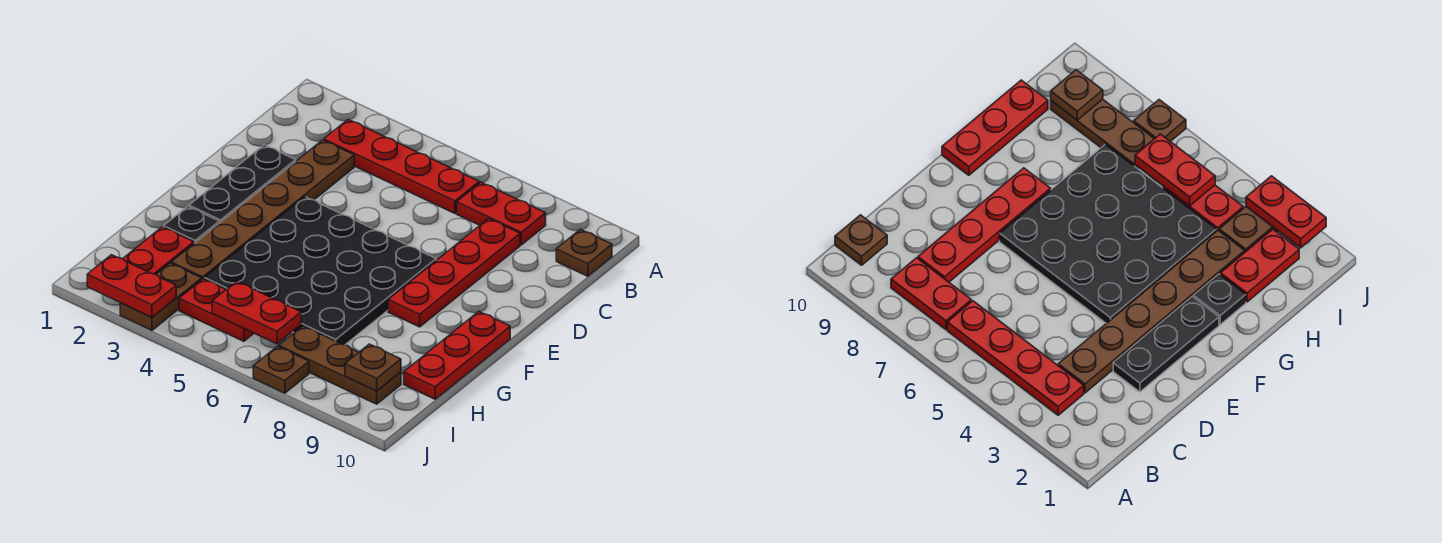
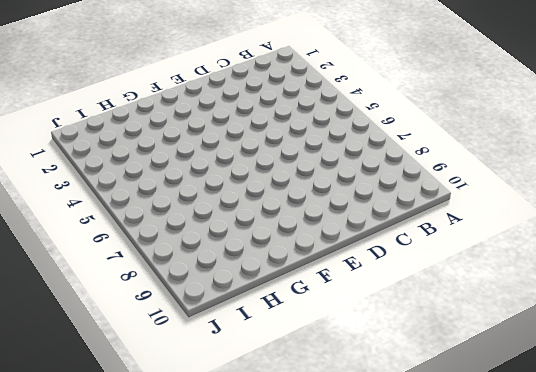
none -> red 1x4 plate [324,120,479,213]
none -> red 1x2 plate [457,182,546,245]
none -> brown 1x1 plate [556,229,612,276]

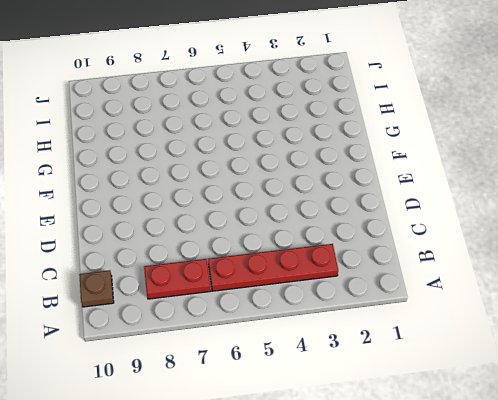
none -> brown 1x6 plate [171,140,354,279]
none -> red 1x4 plate [388,218,520,327]
none -> black 1x3 plate [189,145,296,223]

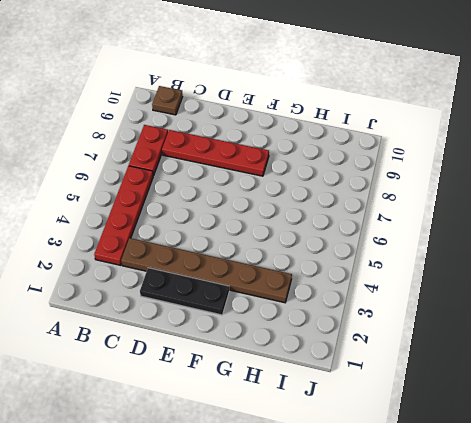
none -> black 4x4 plate [205,197,436,345]
none -> red 1x3 plate [404,312,510,399]
none -> black 1x1 plate [164,206,219,243]

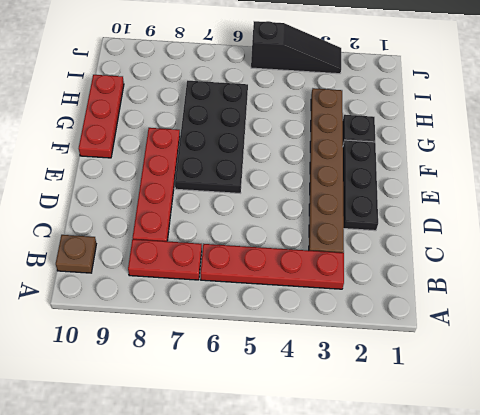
black 2x4 plate [175,81,248,193] -> black 4x4 plate [205,197,436,345]
black 1x3 slope [251,21,341,74] -> brown 1x2 plate [120,263,202,330]
none -> red 1x2 plate [123,227,194,274]
none -> red 1x2 plate [179,279,254,341]
none -> brown 1x3 plate [279,326,401,404]

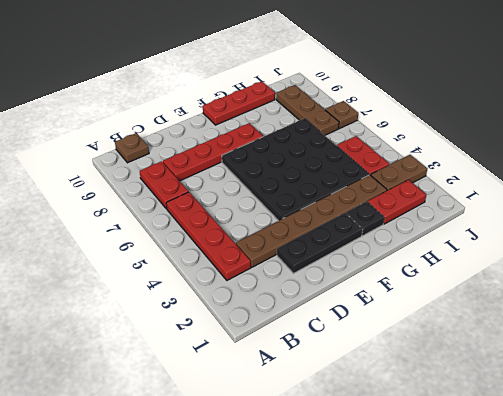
none -> red 1x2 plate [212,281,301,344]
none -> brown 1x1 plate [345,344,401,391]
none -> red 1x2 plate [87,255,176,317]

